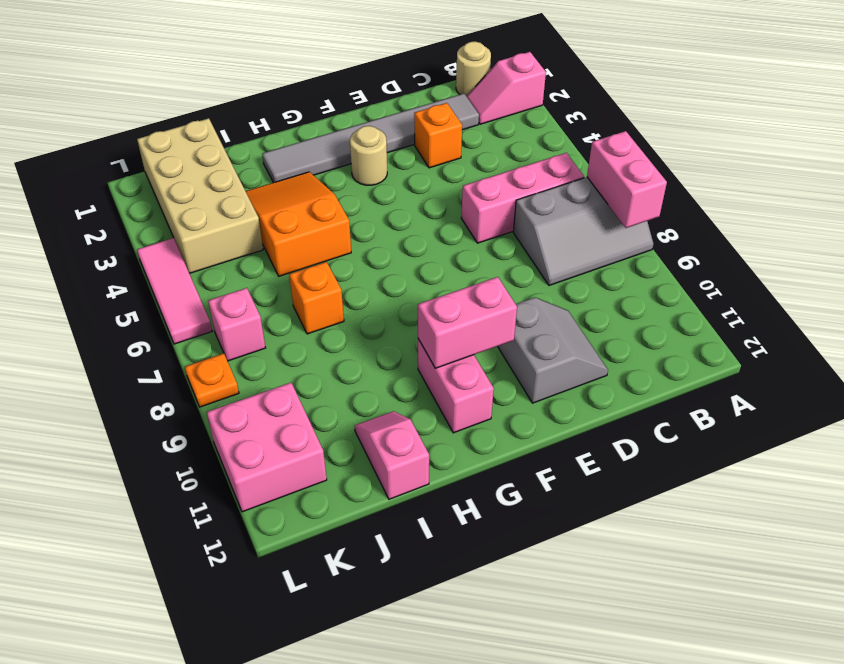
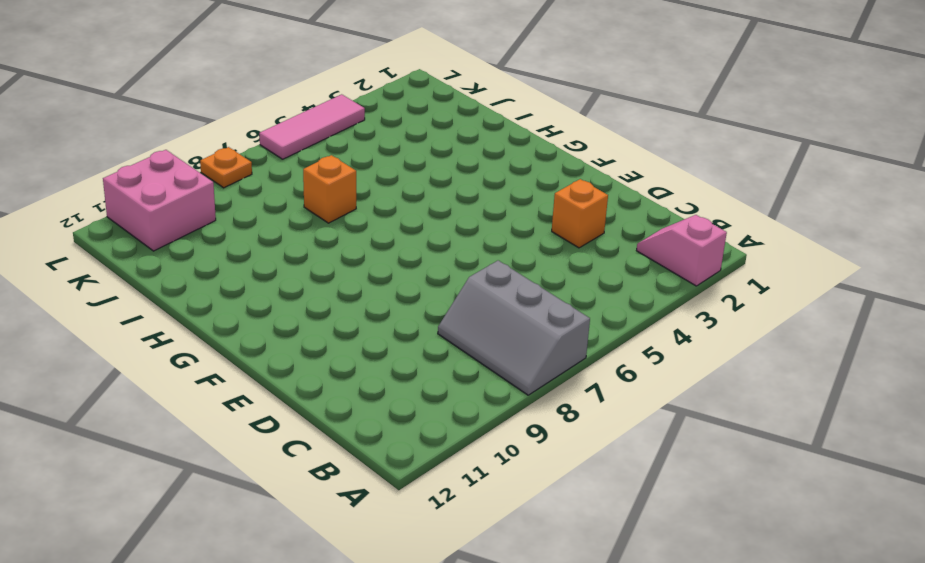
none -> tan 1x1 round brick [456,42,491,96]
none -> pink 1x3 brick [461,153,584,243]
none -> grey 1x6 tile [262,94,479,183]

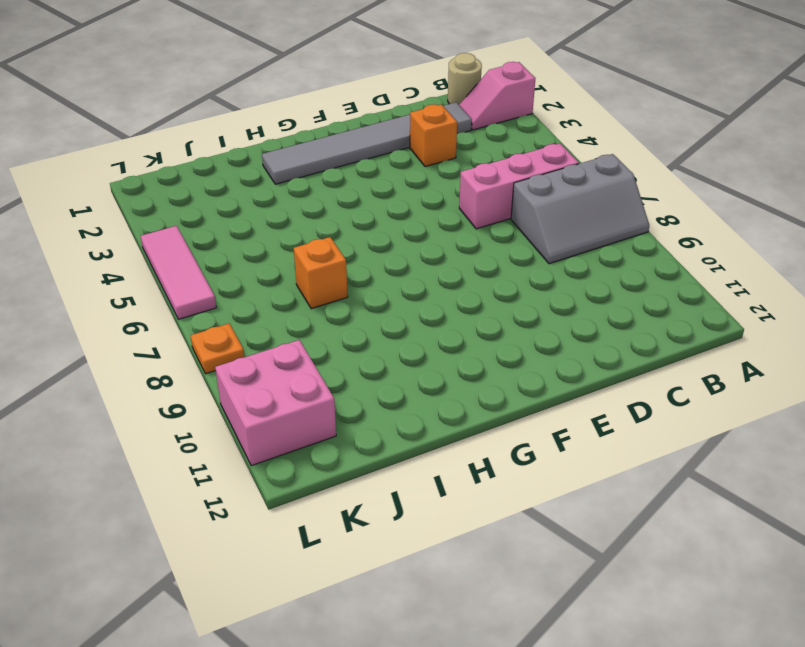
none -> grey 2x2 slope [498,297,608,403]
none -> tan 1x1 round brick [350,126,387,185]
none -> pink 1x2 brick [418,339,494,433]

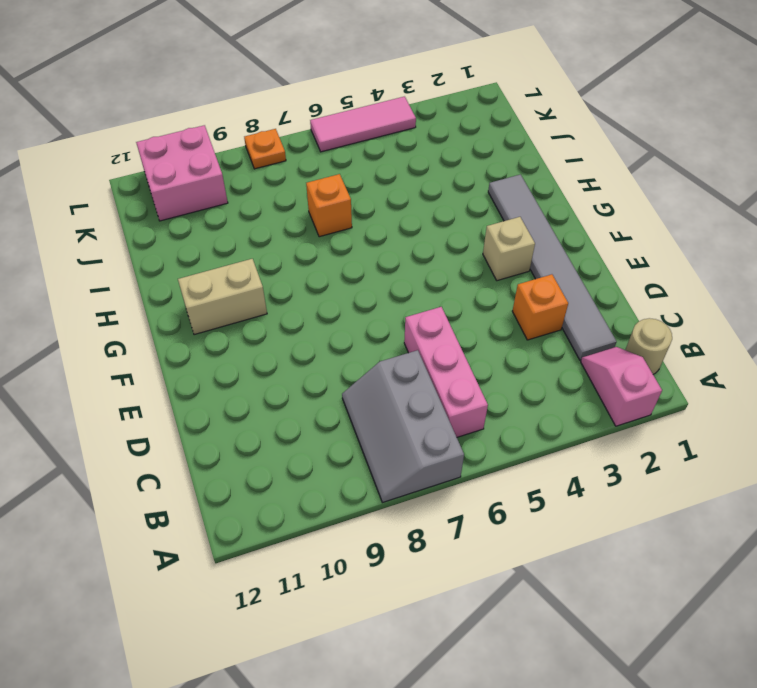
tan 1x1 brick [483,217,535,281] -> tan 1x1 round brick [350,126,387,185]
tan 1x2 brick [178,259,267,335] -> pink 1x2 brick [418,339,494,433]
none -> grey 2x2 slope [498,297,608,403]
none -> orange 2x3 slope [246,172,351,276]
none -> pink 1x2 slope [355,411,429,499]

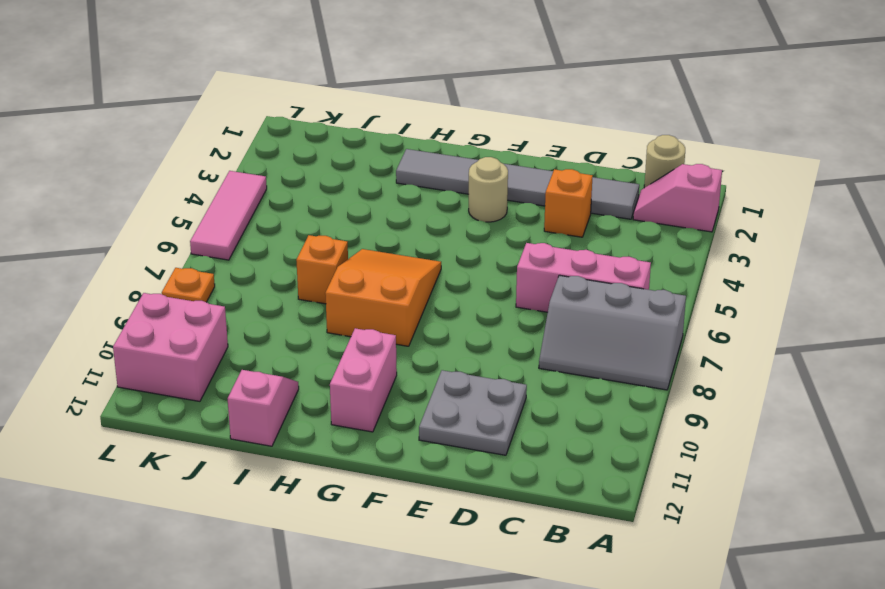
grey 2x2 plate [419,370,527,455] -> grey 2x2 slope [498,297,608,403]
orange 2x3 slope [325,249,441,346] -> orange 2x3 slope moved to [246,172,351,276]
none -> tan 2x4 brick [137,118,263,273]
none -> pink 1x1 brick [208,288,266,361]
none -> pink 1x2 brick [587,131,667,228]

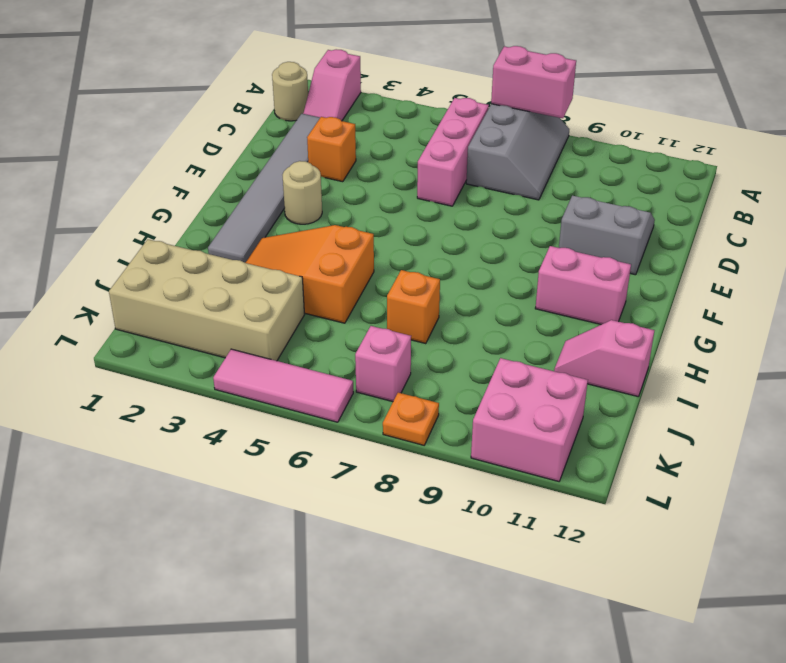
none -> pink 1x2 brick [418,277,517,368]

